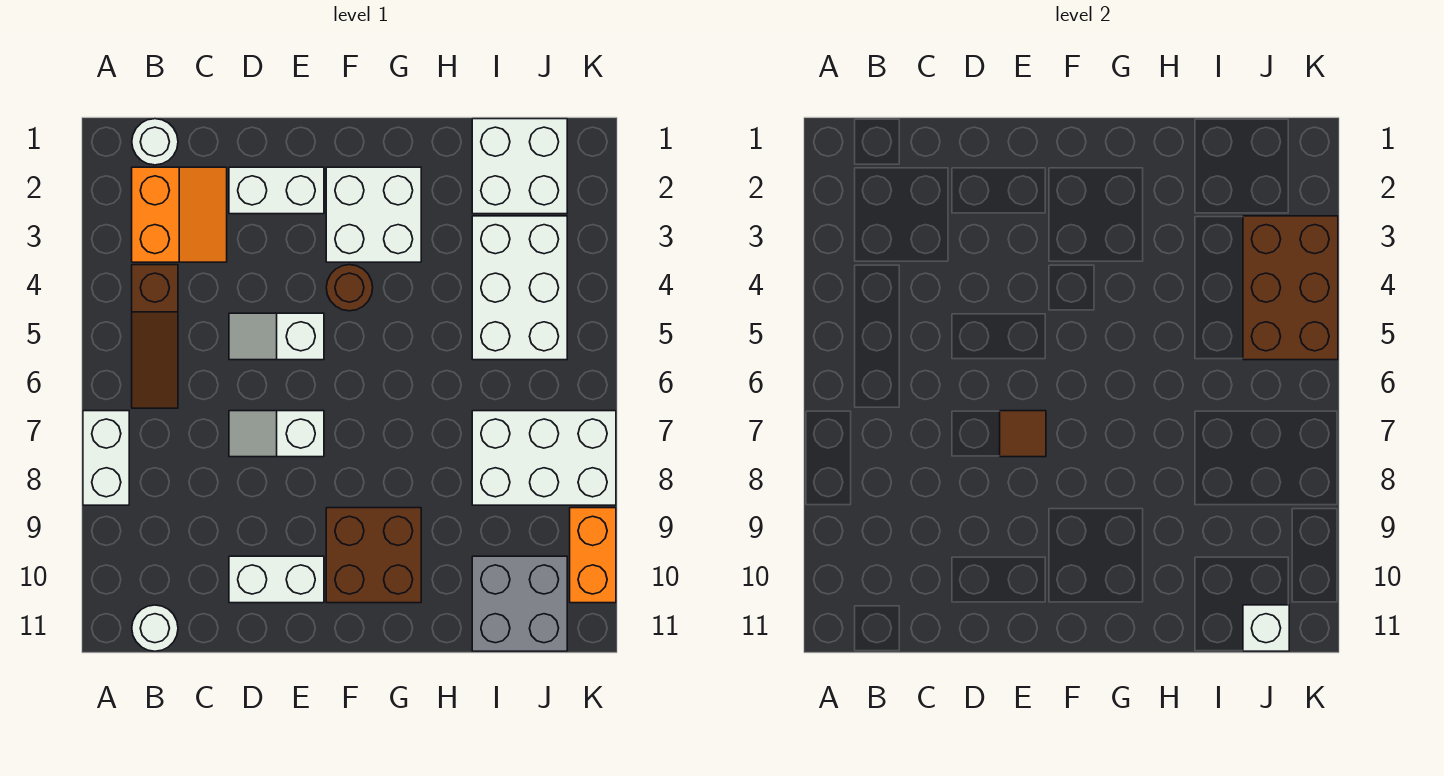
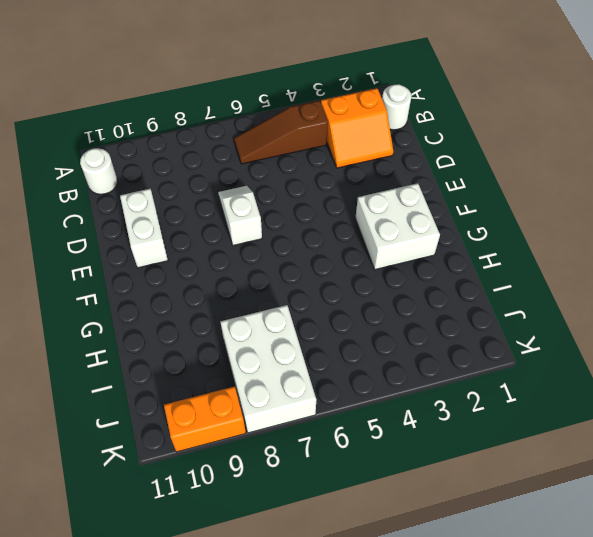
none -> white 1x2 brick [83,411,129,505]
none -> white 1x2 brick [229,167,324,214]
none -> white 1x2 slope [229,313,324,360]

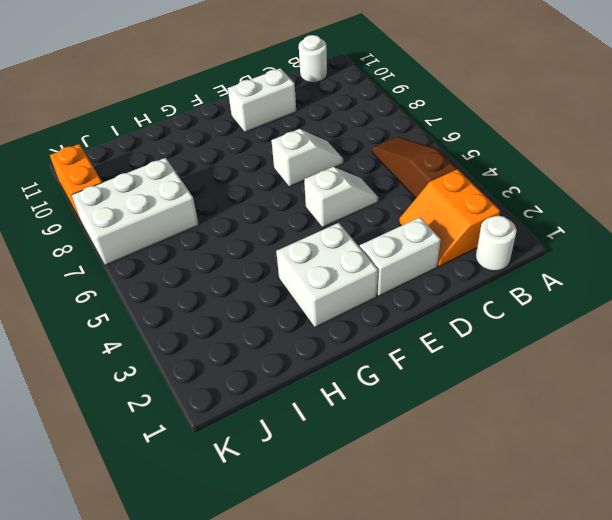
none -> white 1x2 brick [83,411,129,505]
none -> brown 1x1 round brick [326,265,373,311]
none -> brown 2x2 brick [326,508,421,603]

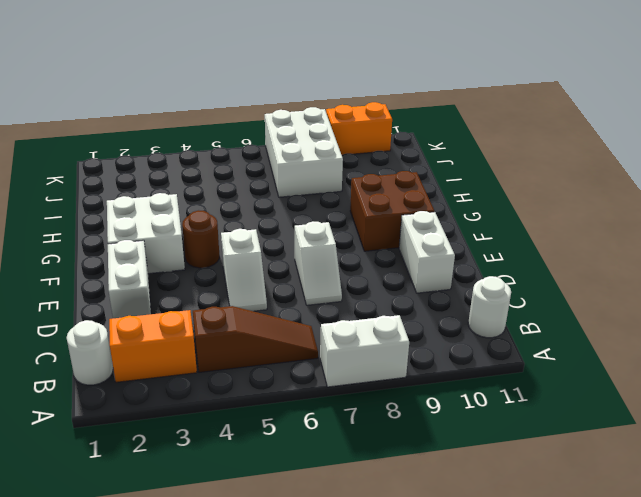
none -> white 2x2 brick [472,119,567,214]
none -> white 2x3 brick [472,216,567,360]
none -> grey 2x2 brick [472,556,567,651]

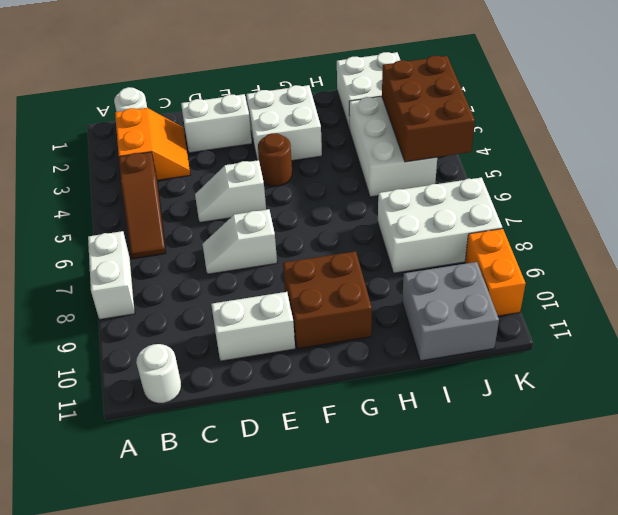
none -> brown 1x1 tile [1000,411,1046,457]
none -> white 1x1 brick [1243,605,1289,651]

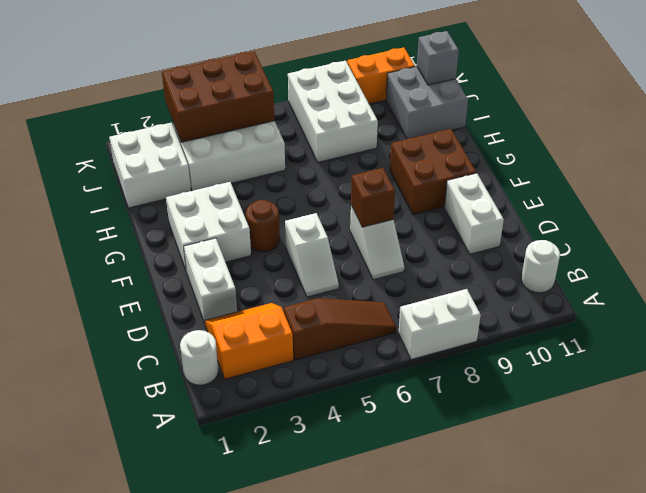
brown 1x1 brick [351,168,395,227] -> brown 1x1 tile [1000,411,1046,457]
grey 1x1 brick [417,31,459,85] -> white 1x1 brick [1243,605,1289,651]

